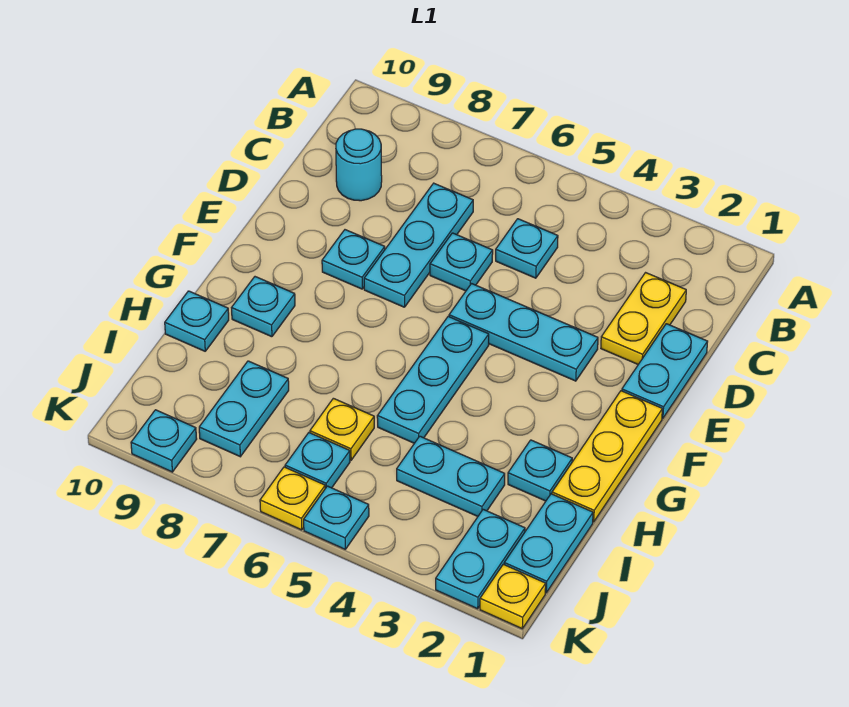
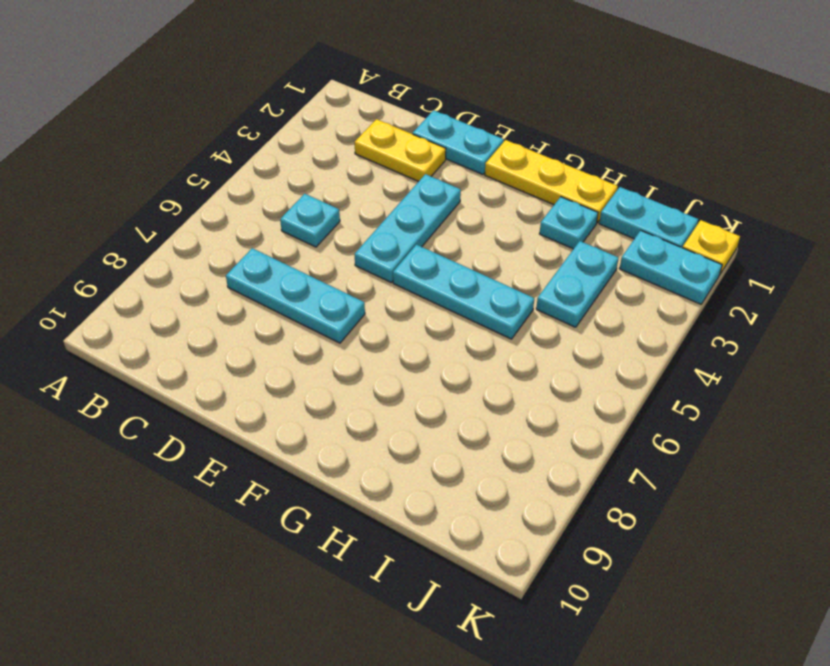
none -> cyan 1x1 round brick [336,129,382,201]
none -> cyan 1x1 plate [430,233,493,291]
none -> cyan 1x1 plate [322,230,385,289]

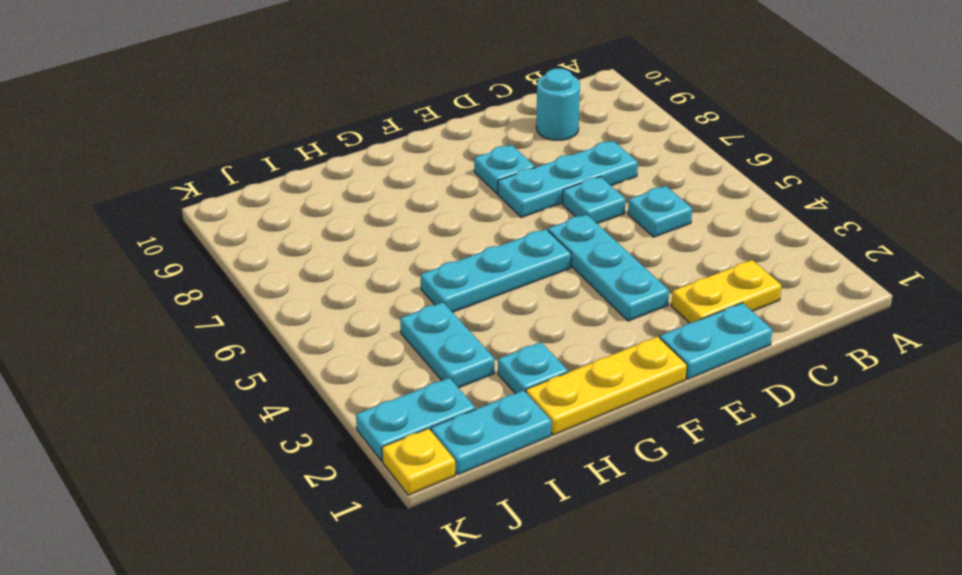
none -> cyan 1x1 plate [232,277,295,337]
none -> cyan 1x1 plate [165,291,229,351]
none -> yellow 1x1 plate [310,398,374,460]

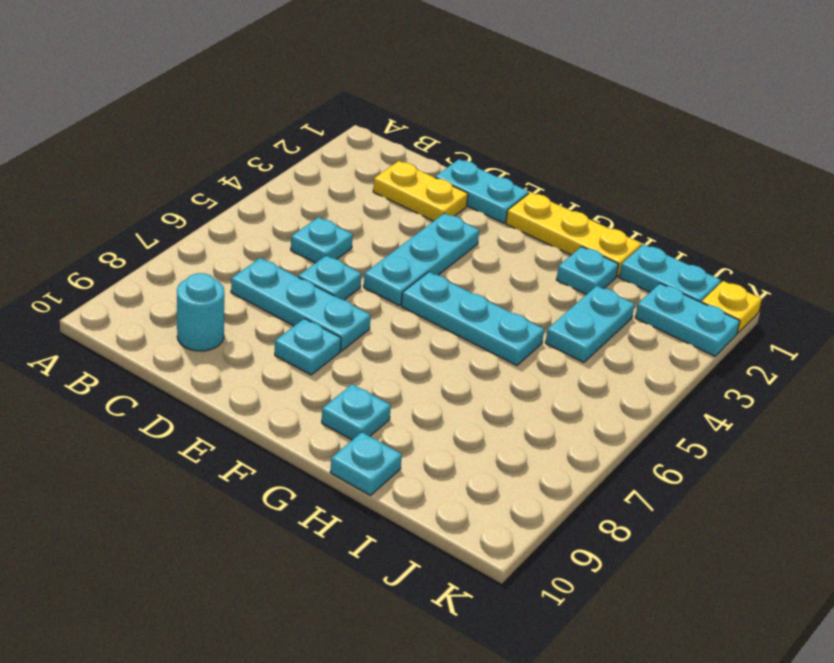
none -> yellow 1x1 plate [310,398,374,460]
none -> cyan 1x2 plate [199,361,289,457]
none -> cyan 1x1 plate [285,433,350,488]

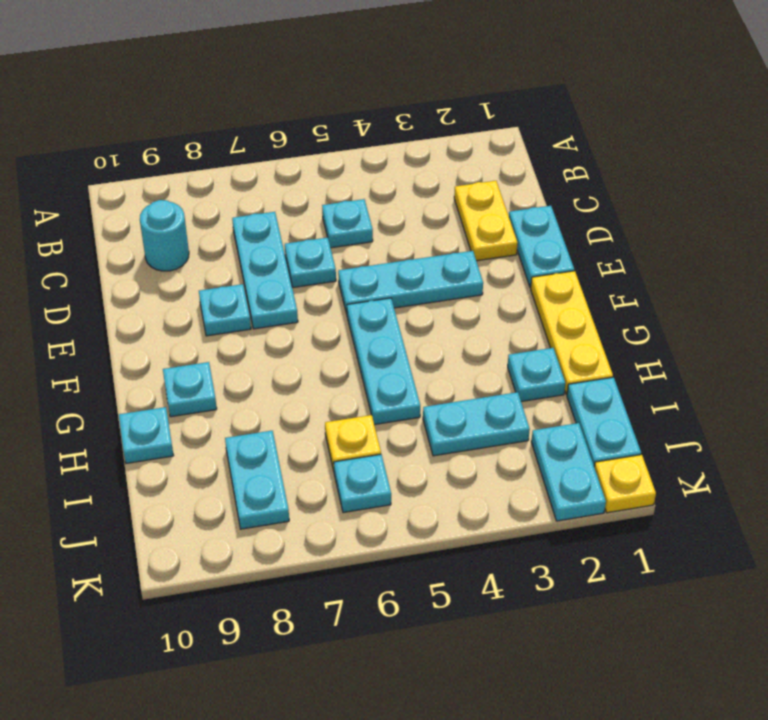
none -> cyan 1x1 plate [304,486,369,549]
none -> yellow 1x1 plate [260,467,325,530]
none -> cyan 1x1 plate [131,410,197,472]

